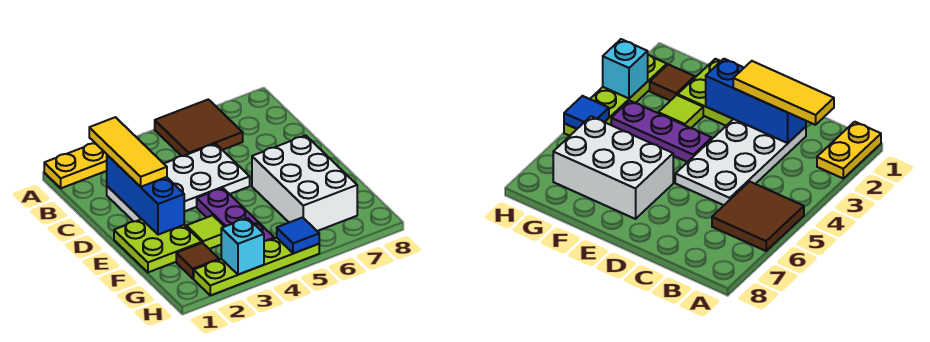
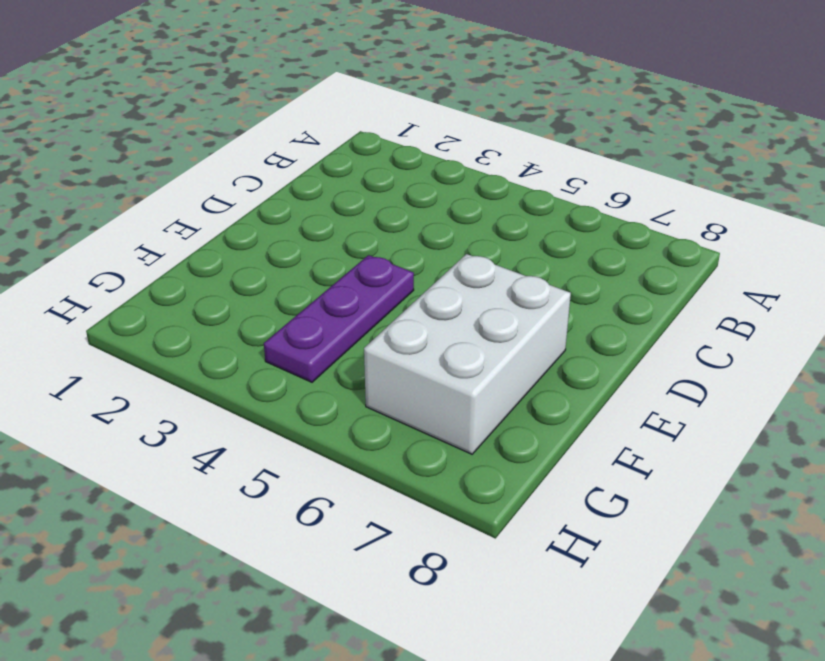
none -> yellow 1x2 plate [44,143,107,188]
none -> brown 2x2 tile [155,99,243,156]
none -> white 2x4 plate [107,144,250,221]

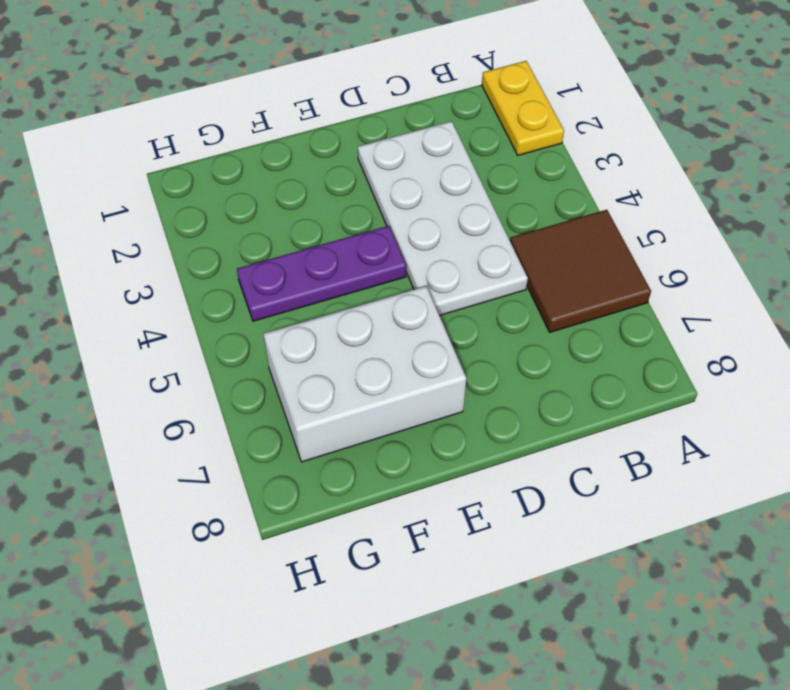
none -> lime 2x2 plate [114,219,202,272]
none -> lime 1x1 tile [186,215,224,249]
none -> brown 1x1 tile [176,243,219,279]

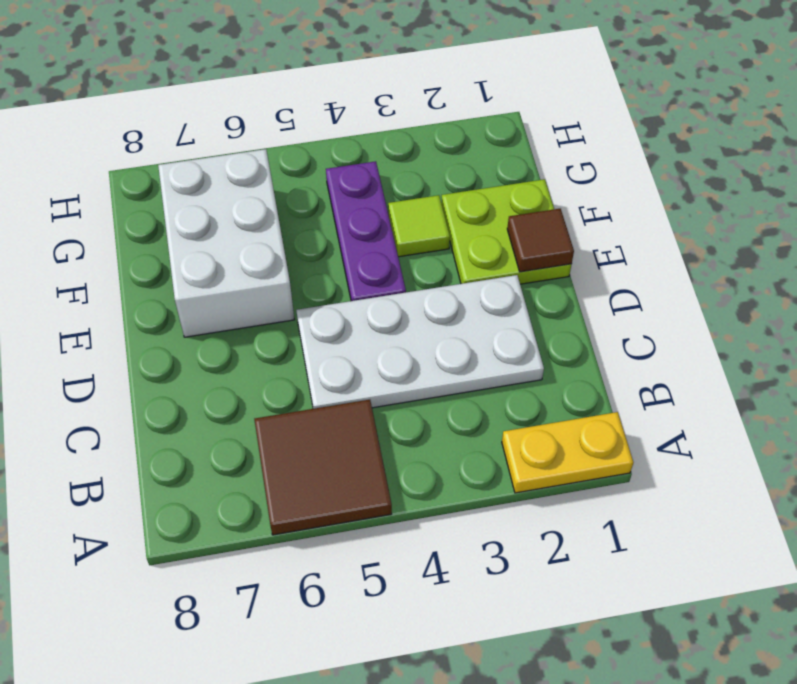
brown 1x1 tile [507,209,574,272] -> brown 1x1 tile moved to [176,243,219,279]
none -> lime 1x4 plate [194,238,319,295]
none -> blue 1x3 brick [107,155,184,235]
none -> cyan 1x1 brick [221,218,264,275]

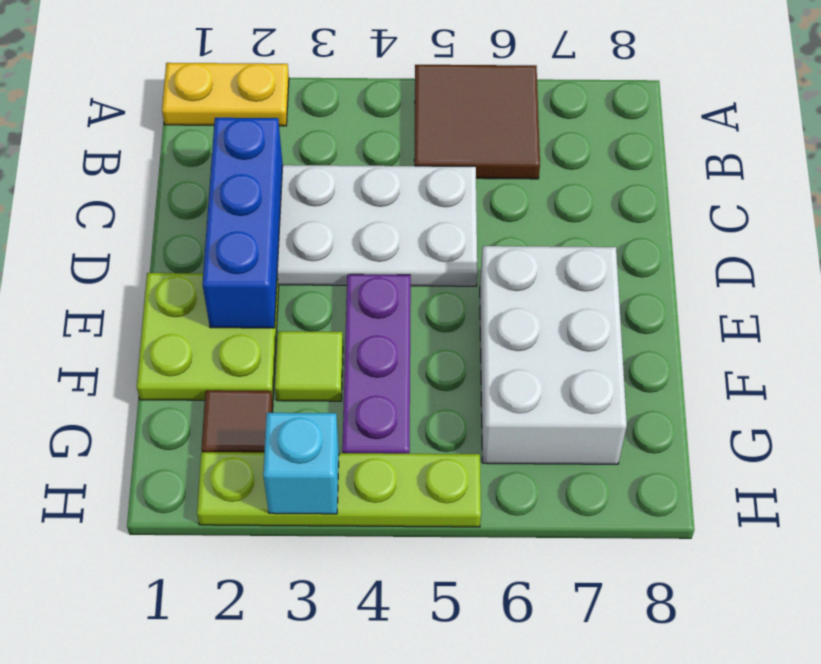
none -> blue 1x1 tile [277,217,319,253]
none -> yellow 1x3 tile [89,117,167,187]

